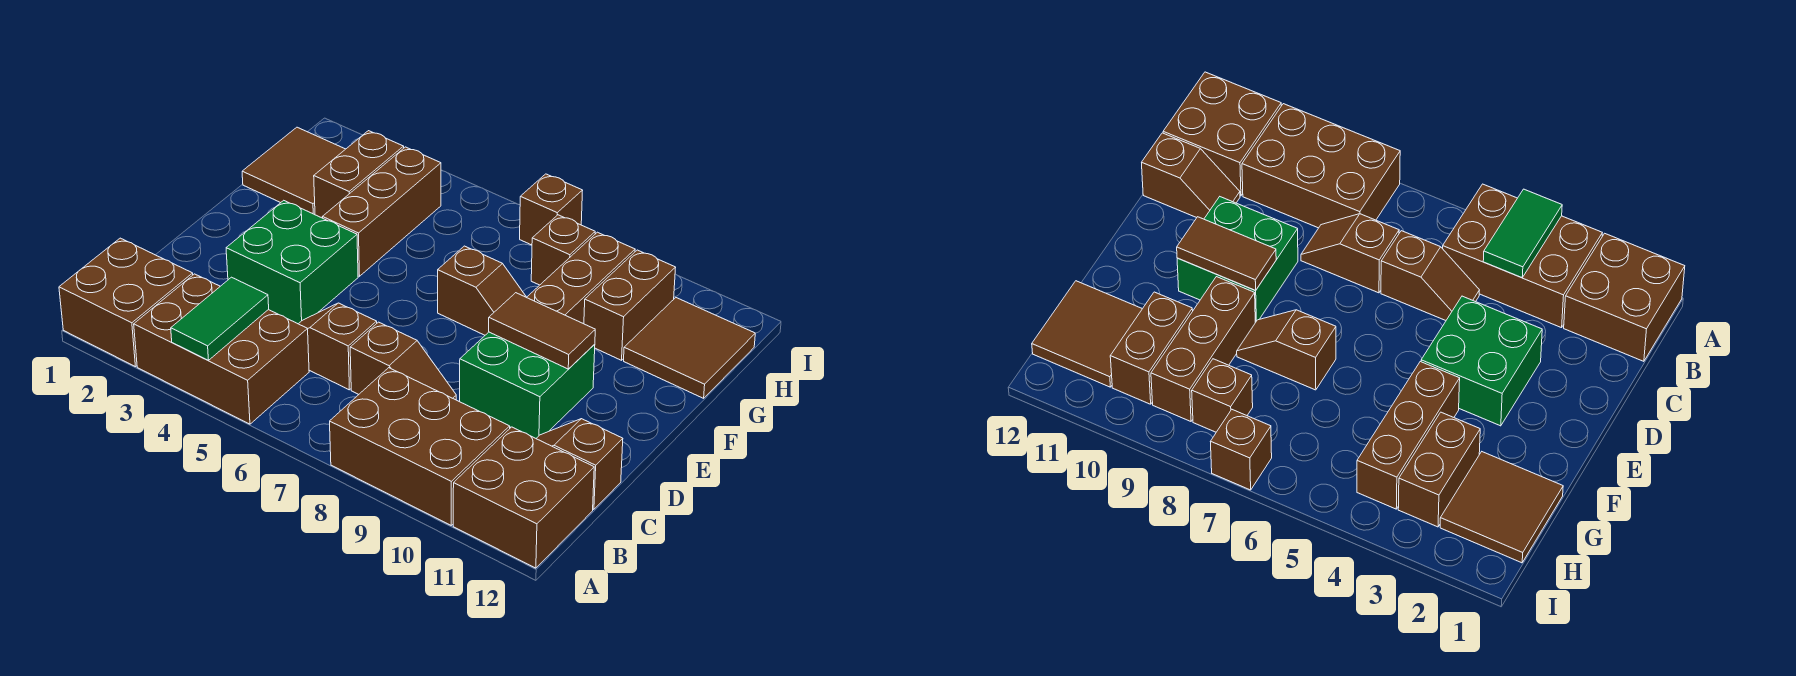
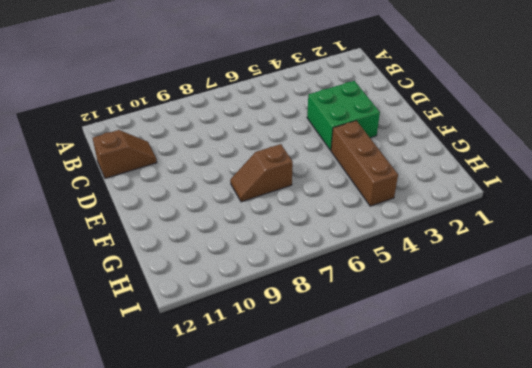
none -> brown 2x2 brick [59,238,193,367]
none -> brown 2x3 brick [134,274,309,424]
none -> brown 2x3 brick [330,368,510,525]

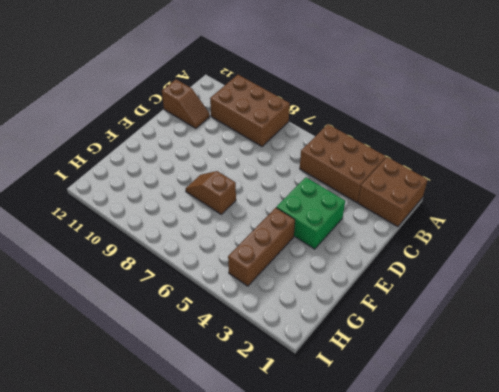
none -> brown 2x2 brick [453,427,594,568]
none -> brown 1x2 slope [299,303,377,390]
none -> brown 1x2 slope [350,322,456,400]

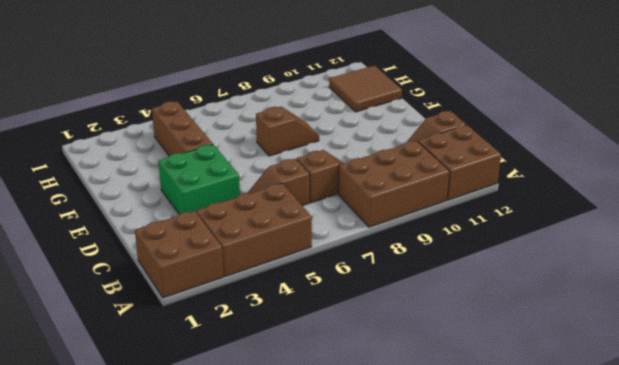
none -> green 2x2 brick [460,332,595,438]
none -> brown 1x3 brick [527,232,635,324]
none -> brown 2x2 tile [242,127,345,215]

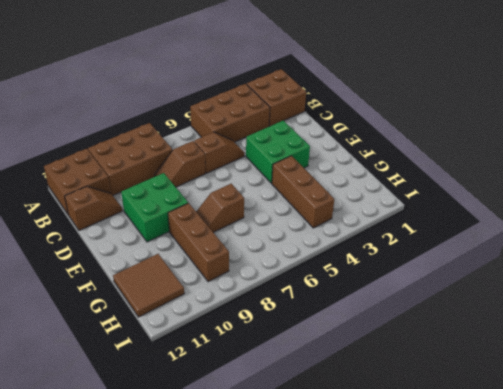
none -> brown 2x2 tile [242,127,345,215]
none -> brown 1x2 brick [314,131,404,218]
none -> brown 1x2 brick [584,250,676,360]

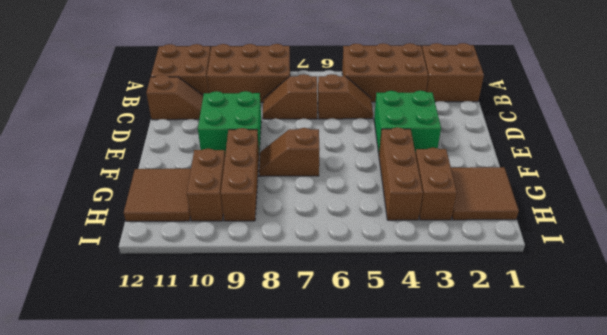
none -> brown 1x1 brick [531,215,595,285]
none -> brown 1x1 brick [520,174,583,245]
none -> green 1x2 tile [171,277,269,360]

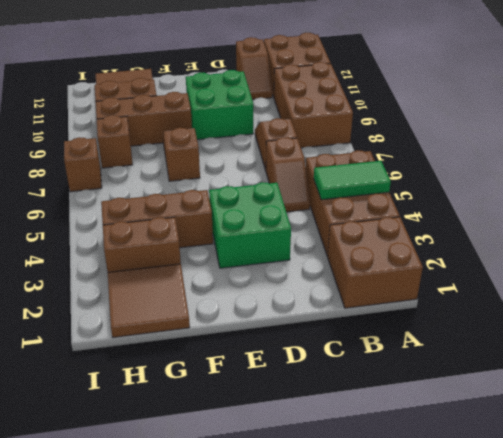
none -> brown 1x2 tile [489,293,595,369]

